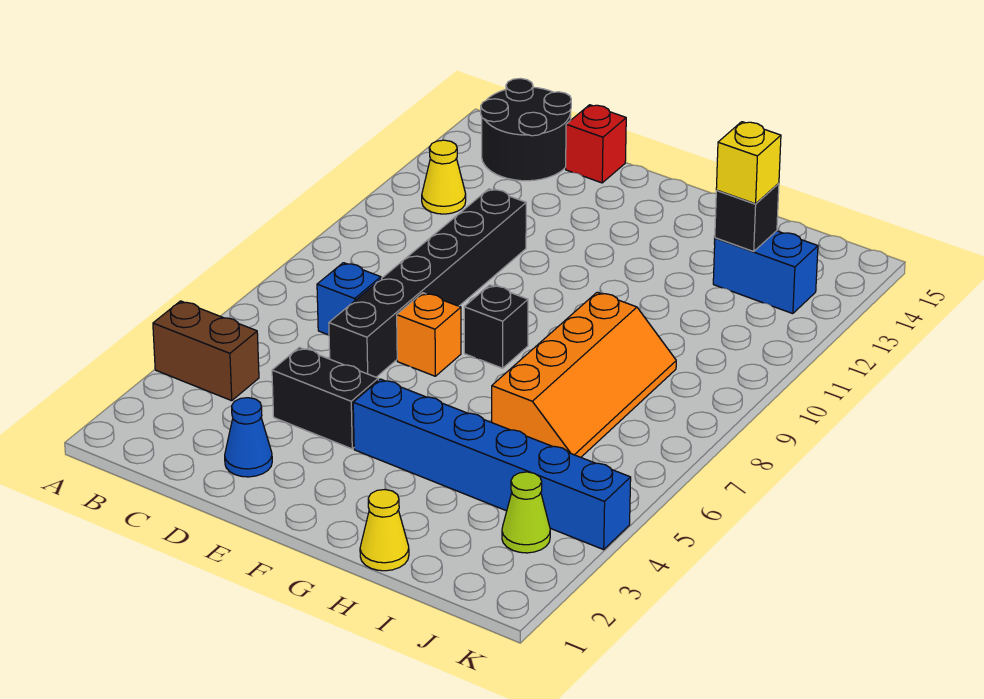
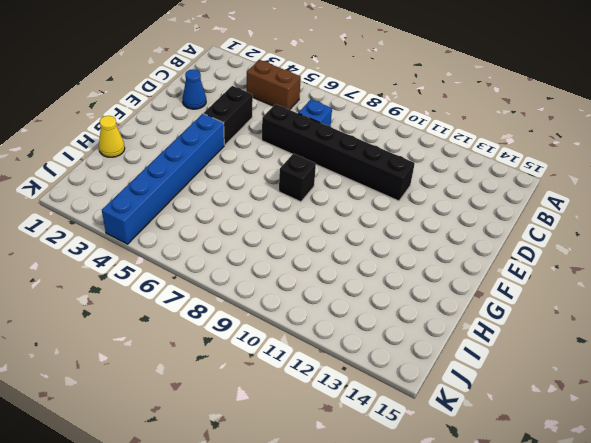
brown 1x2 brick [247,60,301,110] -> brown 1x2 brick turned to [153,301,259,401]
none -> yellow 1x1 cone [422,140,466,214]
none -> black 2x2 round brick [481,78,571,181]
none -> red 1x1 brick [566,105,626,183]

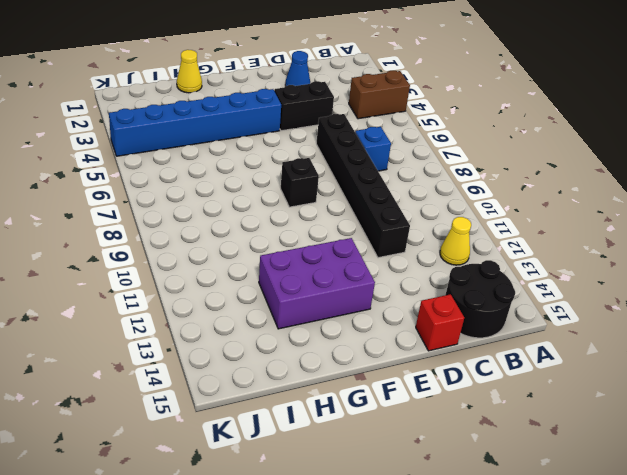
purple 2x3 brick [259,238,375,329] -> none
none -> orange 1x1 brick [397,293,461,376]
none -> orange 2x4 slope [492,292,676,457]
none -> blue 1x2 brick [713,231,818,314]

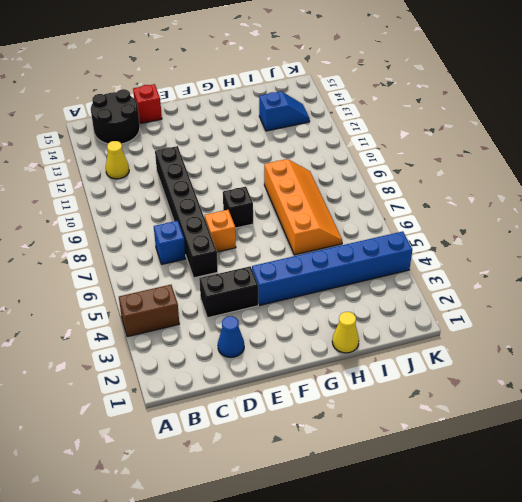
blue 1x2 slope [259,91,310,131] -> blue 1x2 brick [713,231,818,314]
none -> lime 1x1 cone [502,472,550,553]
none -> black 1x1 brick [715,183,779,251]
none -> yellow 1x1 brick [716,122,781,204]

